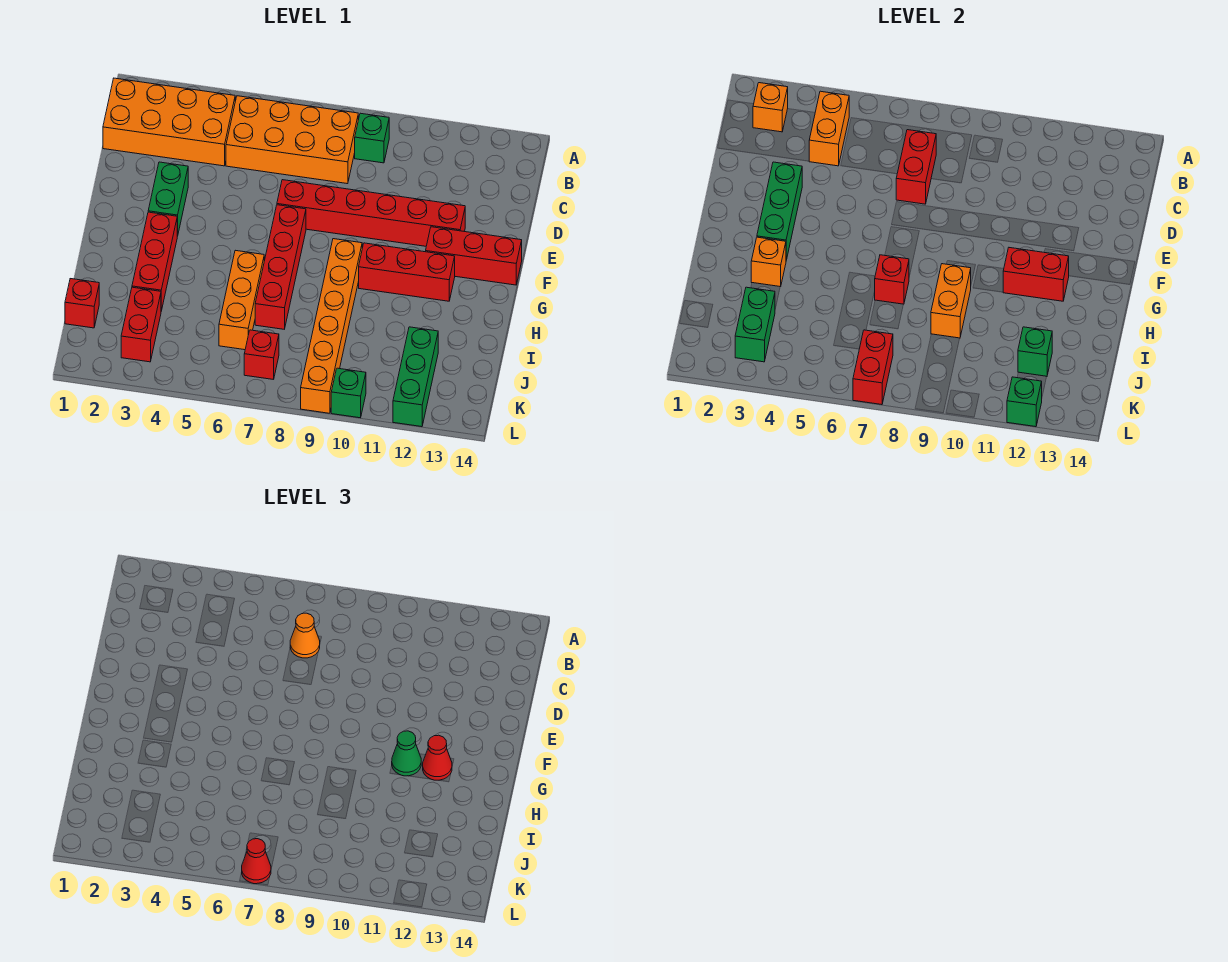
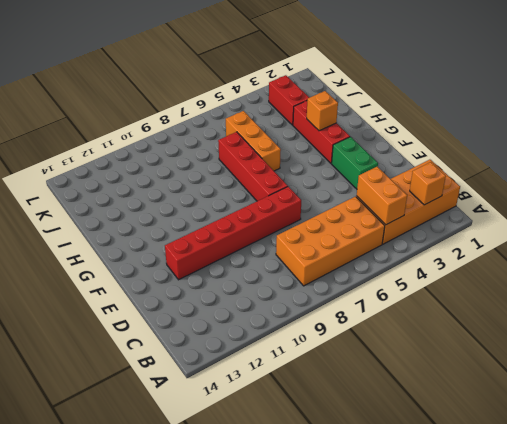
none -> green 1x1 brick [355,113,389,163]
none -> red 1x3 brick [426,227,522,285]
none -> orange 1x6 brick [301,239,362,413]
none -> red 1x3 brick [359,243,455,301]

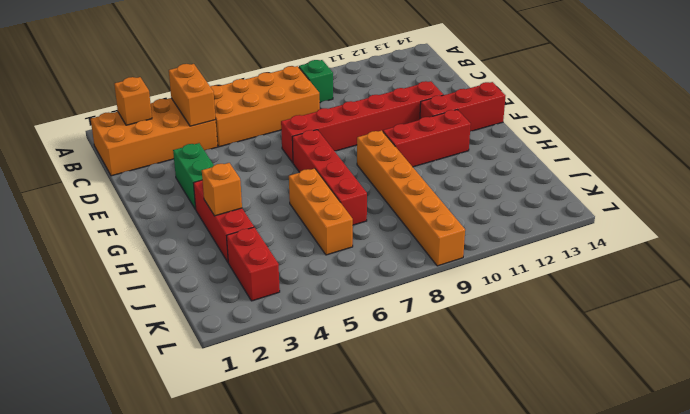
none -> red 1x1 brick [65,279,99,328]
none -> green 1x3 brick [393,327,438,427]
none -> red 1x1 brick [244,330,279,380]
none -> green 1x1 brick [331,368,366,418]

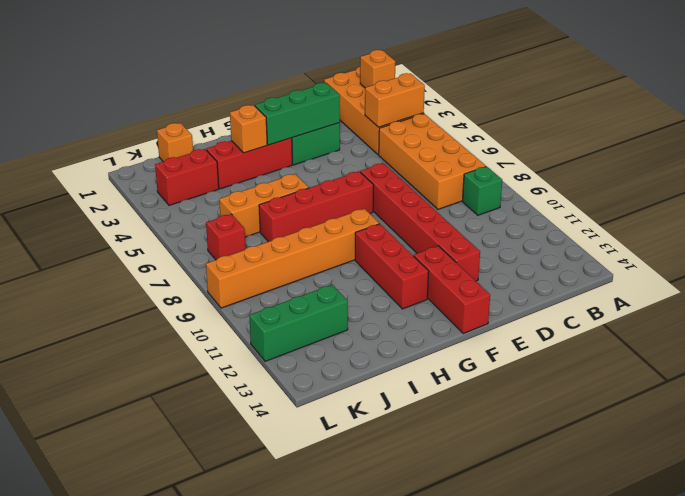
orange 1x1 brick [157,123,193,162] -> red 1x1 brick [65,279,99,328]
none -> green 1x1 brick [331,368,366,418]
none -> red 1x2 brick [896,130,936,204]
none -> red 1x2 brick [1003,248,1069,301]
none -> red 1x1 brick [875,255,909,304]

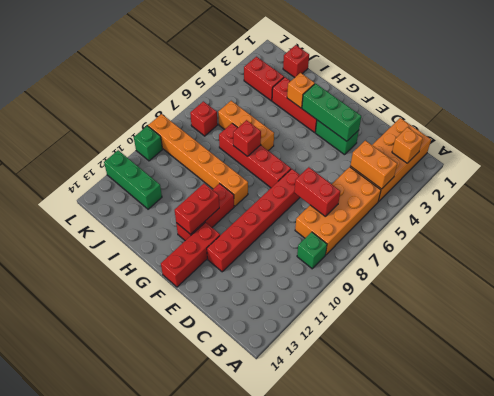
none -> orange 1x2 brick [931,264,971,338]
none -> green 1x2 brick [735,287,775,362]
none -> green 1x1 brick [1018,327,1052,376]
none -> red 1x2 brick [853,330,893,405]

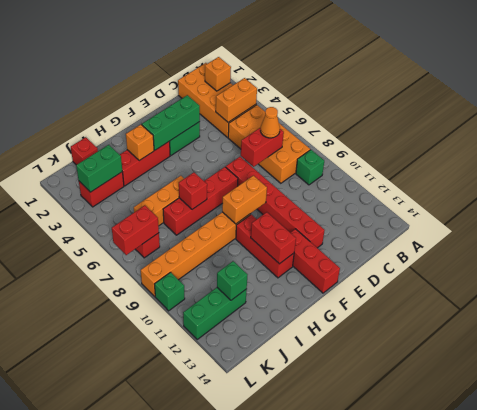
orange 1x2 brick [222,176,267,224] -> orange 1x2 brick moved to [931,264,971,338]
none -> green 1x1 brick [1007,377,1042,427]
none -> green 1x1 cone [392,731,421,776]
none -> red 1x1 cone [423,735,452,780]
none -> red 1x1 cone [242,839,271,884]

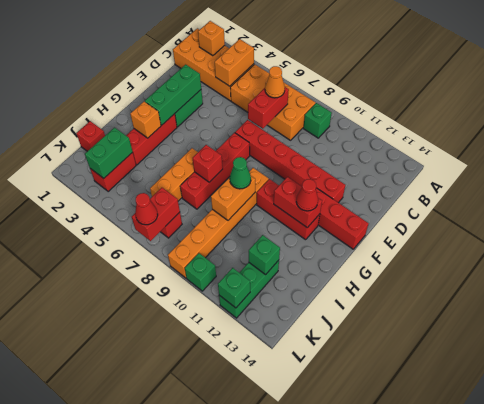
green 1x1 cone [230,157,251,189] -> green 1x1 cone moved to [392,731,421,776]

